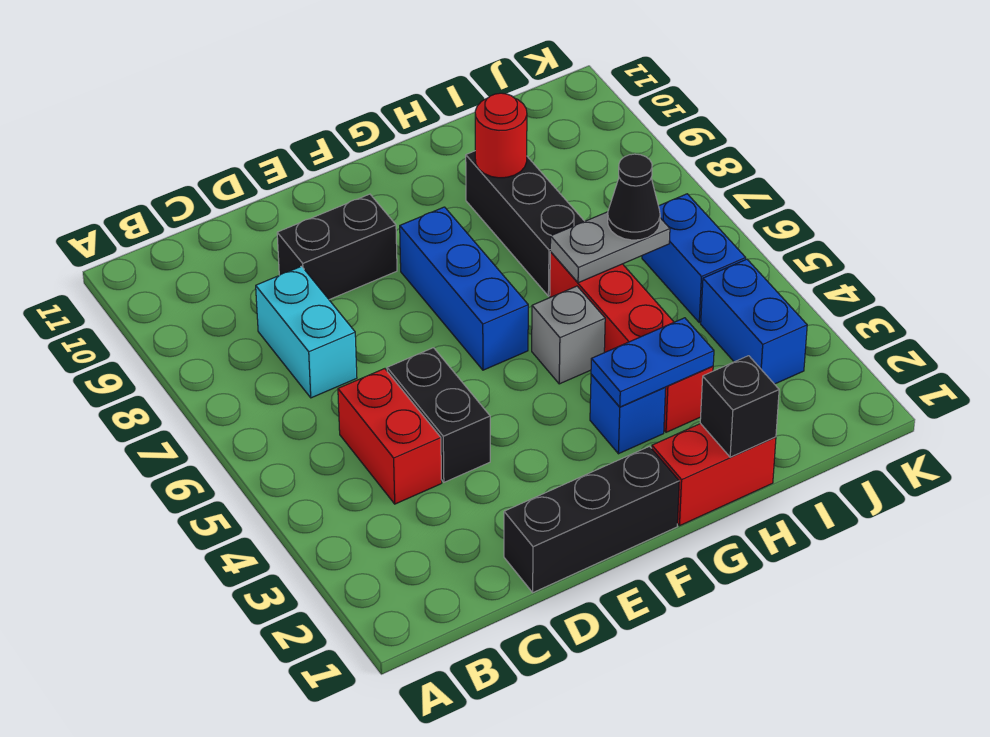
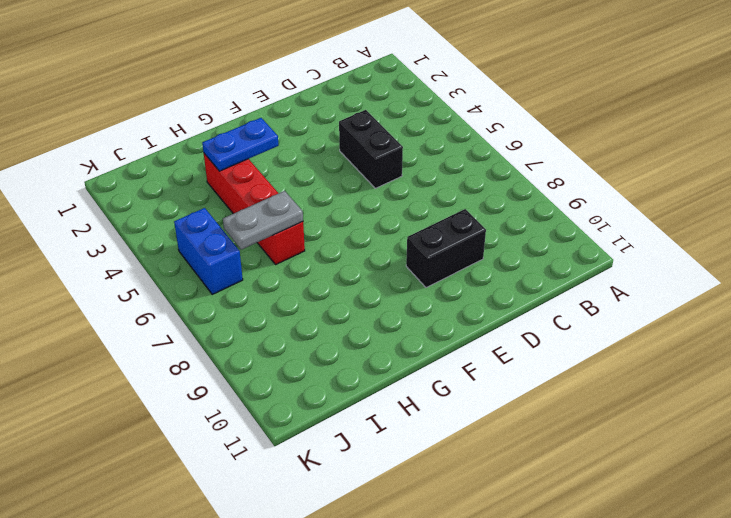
none -> red 1x2 brick [338,369,442,504]
none -> cyan 1x2 brick [256,266,357,398]
none -> black 1x3 brick [504,446,679,592]

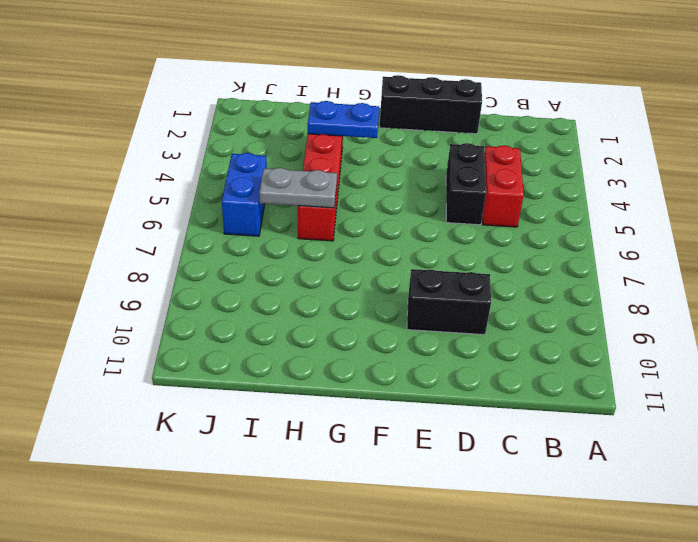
none -> cyan 1x2 brick [256,266,357,398]
none -> blue 1x3 brick [400,207,528,370]
none -> red 1x2 brick [652,424,776,526]

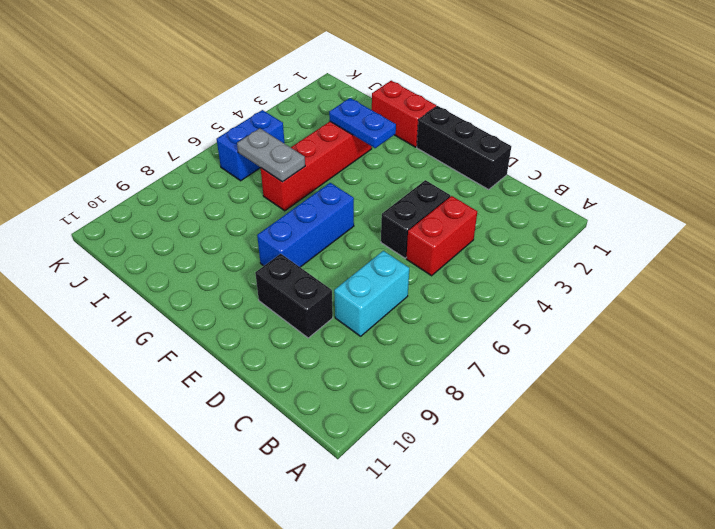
none -> blue 1x1 brick [590,374,666,454]
none -> grey 1x1 brick [532,286,605,384]
none -> black 1x3 brick [466,151,585,296]

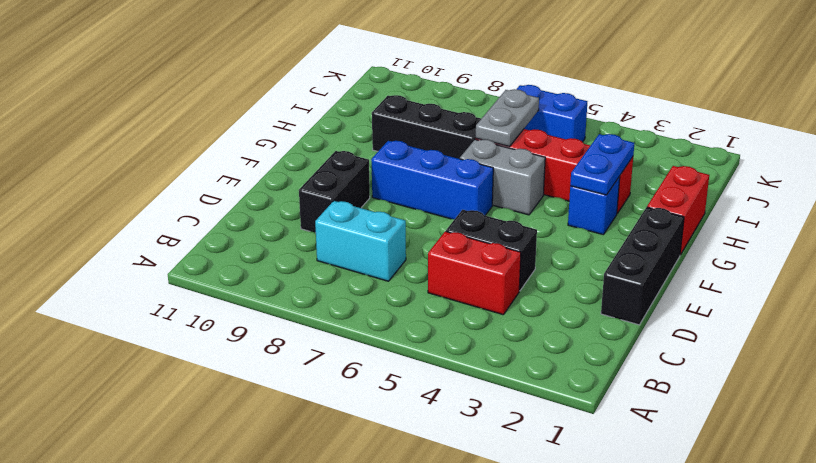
grey 1x2 brick [460,140,545,215] -> grey 1x1 brick [532,286,605,384]
none -> blue 1x2 brick [701,259,807,384]
none -> black 1x1 brick [700,356,779,457]
none -> red 1x1 round brick [475,93,527,178]

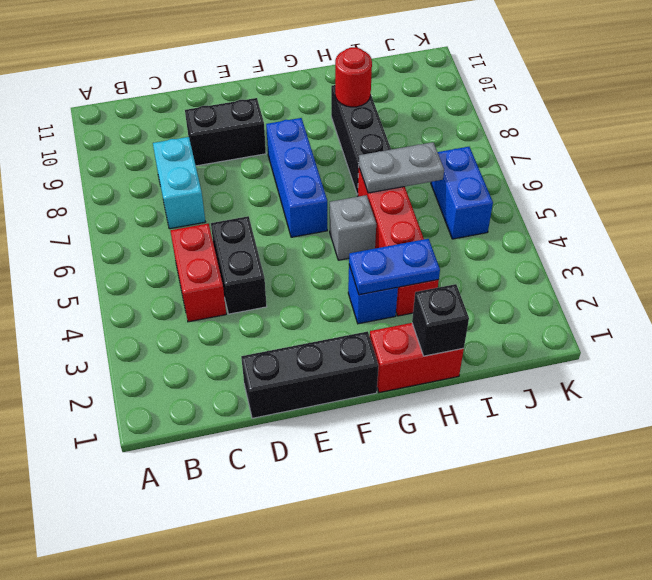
none -> blue 1x2 brick [701,259,807,384]
none -> black 1x1 cone [608,154,660,240]

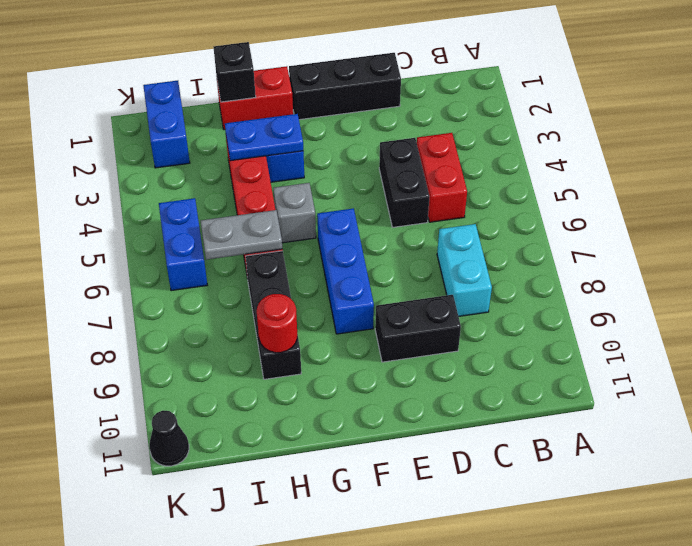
blue 1x2 brick [143,81,190,168] -> blue 1x2 brick moved to [701,259,807,384]
black 1x1 cone [149,411,189,466] -> black 1x1 cone moved to [608,154,660,240]

